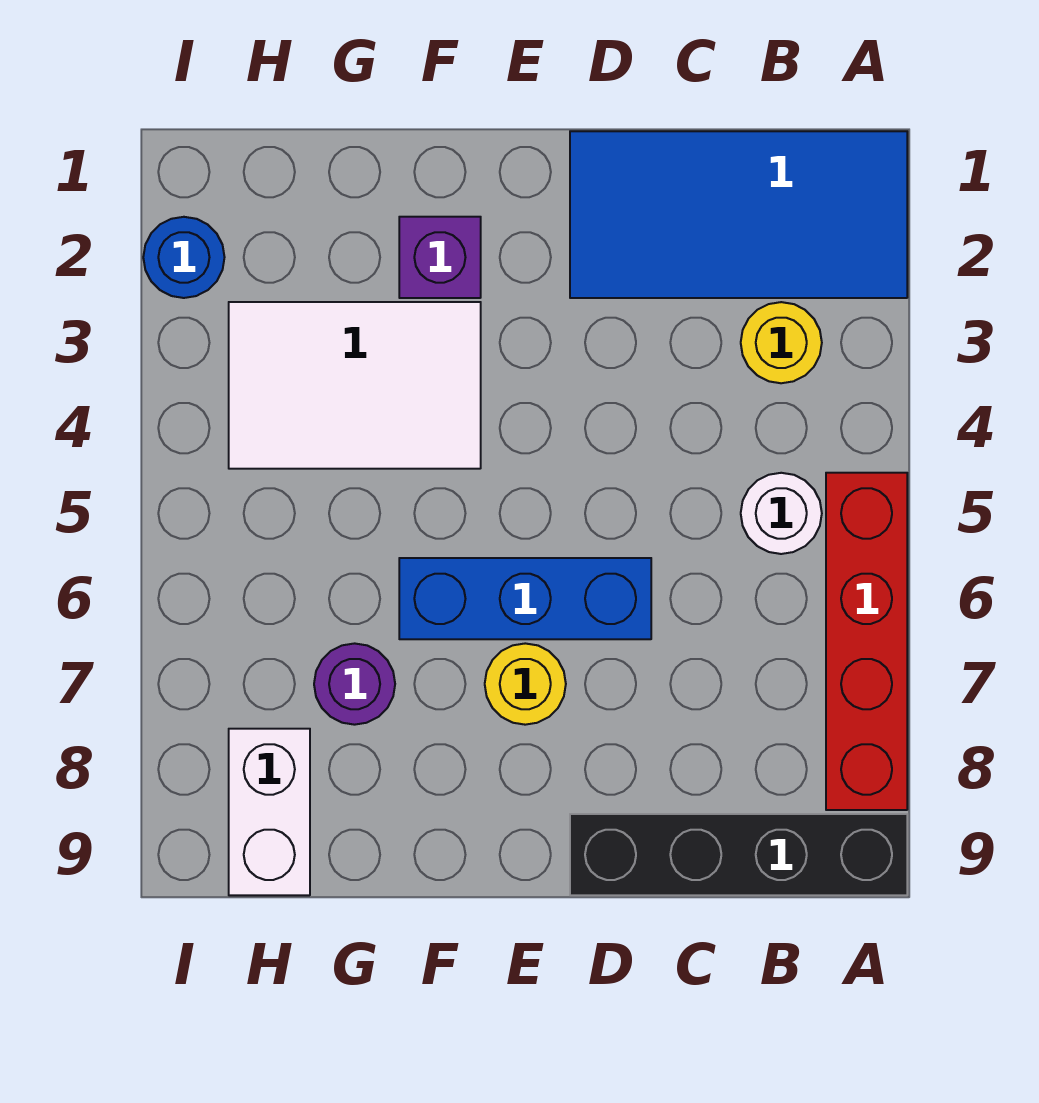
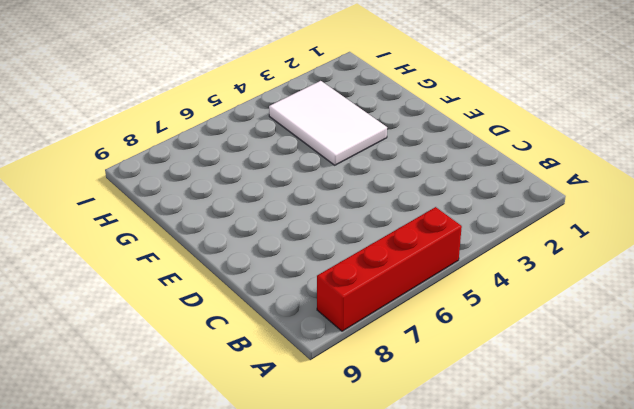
none -> blue 2x4 tile [570,131,907,298]
none -> black 1x4 brick [570,814,907,895]
none -> yellow 1x1 round brick [741,302,822,383]

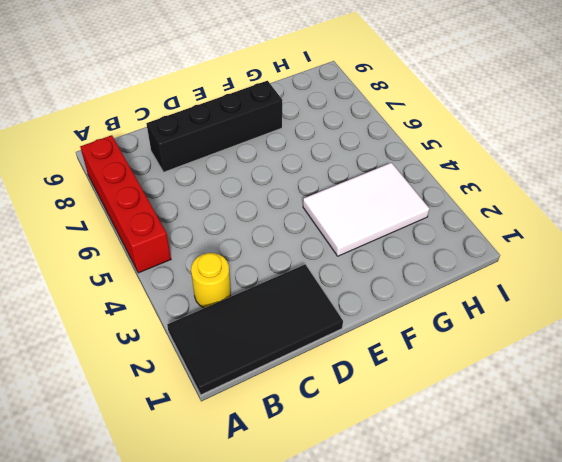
black 2x4 tile [167,265,343,395] -> blue 2x4 tile [570,131,907,298]
black 1x4 brick [146,81,282,172] -> black 1x4 brick moved to [570,814,907,895]
none -> white 1x1 round brick [741,473,822,554]
none -> blue 1x3 brick [399,558,651,639]
none -> yellow 1x1 round brick [485,643,566,725]

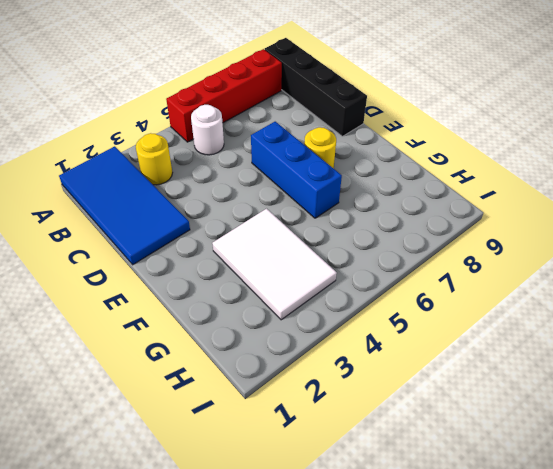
none -> purple 1x1 brick [399,217,481,298]
none -> purple 1x1 round brick [314,643,395,725]
none -> white 1x2 brick [229,729,310,895]

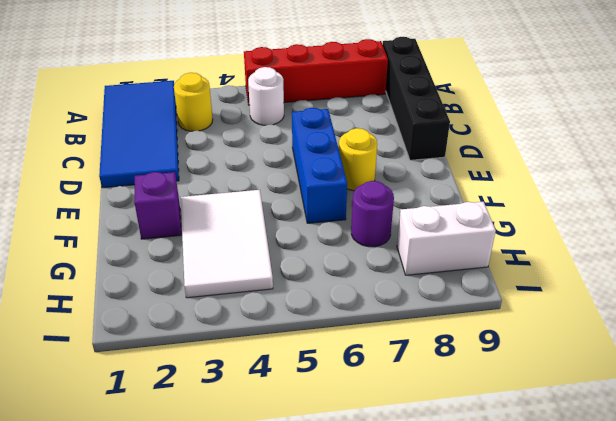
none -> blue 1x1 round brick [143,217,225,298]

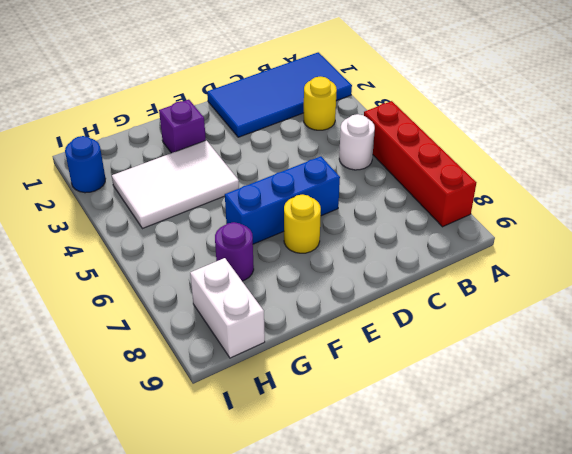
none -> black 1x4 brick [570,814,907,895]

